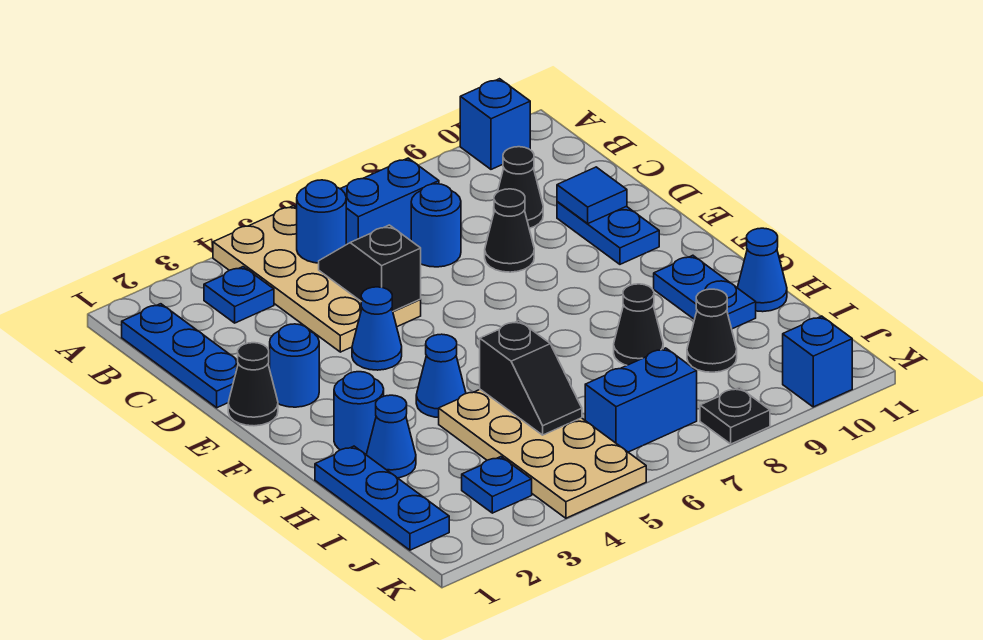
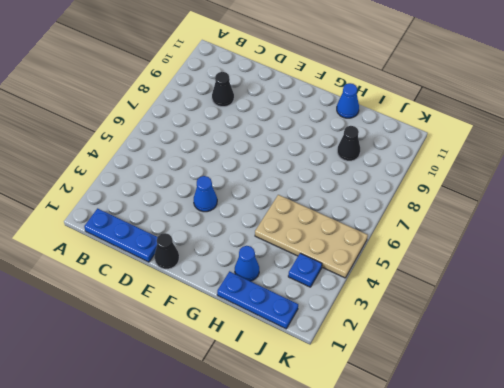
none -> tan 2x4 plate [213,206,421,352]
none -> blue 1x1 brick [460,79,530,169]
none -> blue 1x1 plate [204,267,274,323]

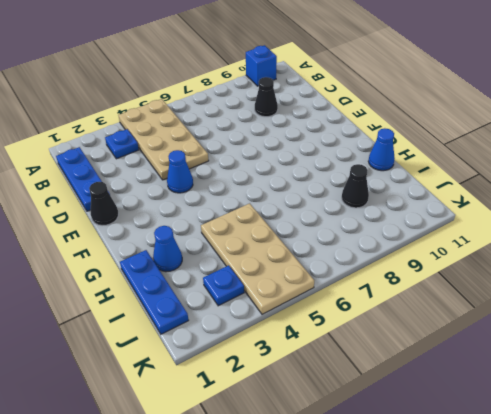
none -> blue 1x2 brick [340,158,439,245]
none -> blue 1x1 round brick [411,184,461,267]
none -> black 1x1 cone [485,189,534,272]

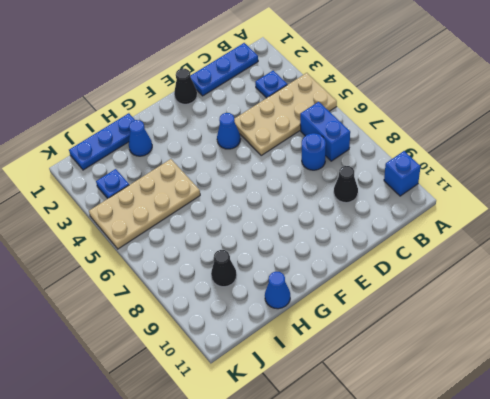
none -> black 1x1 cone [485,189,534,272]
none -> blue 1x2 plate [557,202,659,264]
none -> blue 1x1 round brick [269,324,319,407]

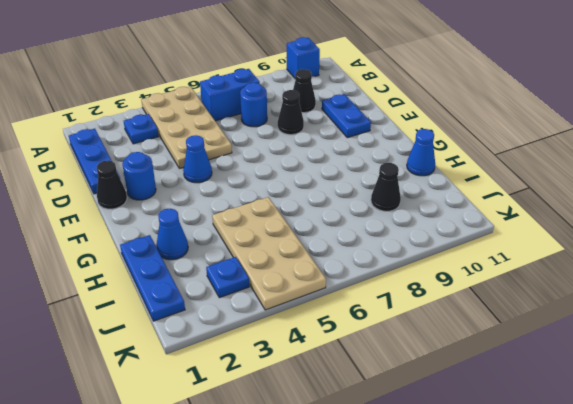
none -> blue 1x1 round brick [334,372,384,454]
none -> blue 1x1 cone [416,334,466,417]
none -> blue 1x2 plate [654,255,756,329]

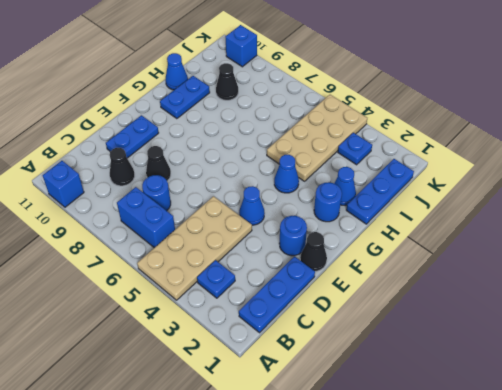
none -> black 1x1 cone [614,284,663,365]
none -> blue 1x2 brick [585,348,697,452]
none -> black 1x1 plate [700,388,770,444]

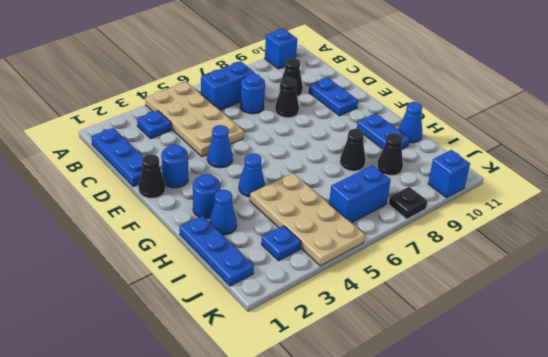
none -> blue 1x1 round brick [297,180,346,263]
none -> black 1x2 slope [319,225,421,311]
none -> blue 1x1 tile [557,167,627,223]

